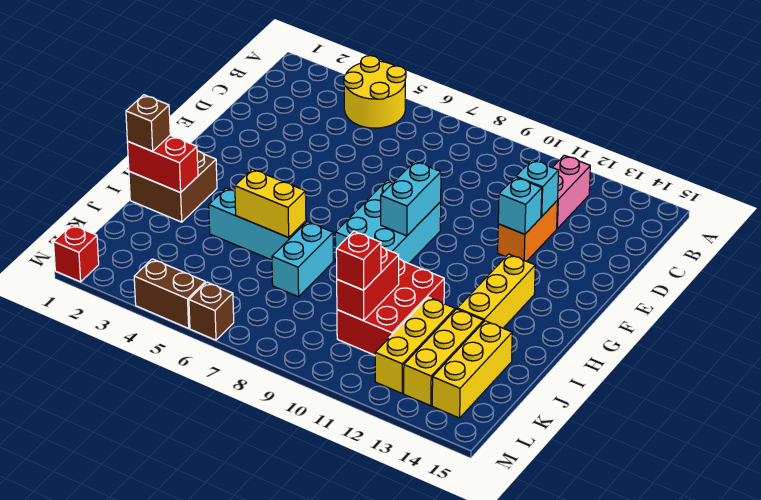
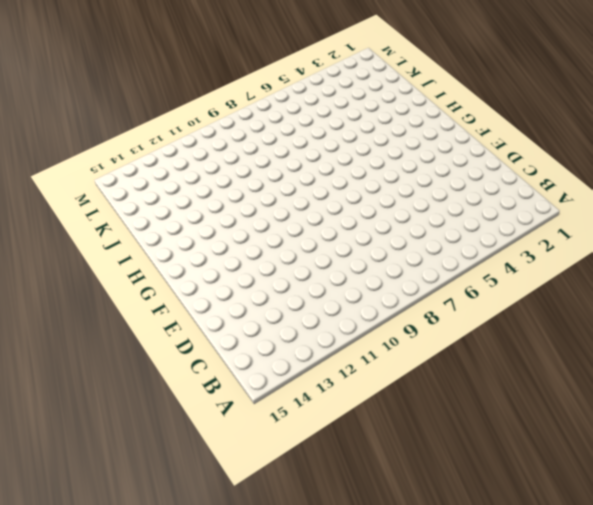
none -> yellow 2x2 round brick [344,56,406,128]
none -> pink 1x2 brick [552,155,590,228]
none -> orange 1x2 brick [498,201,558,261]

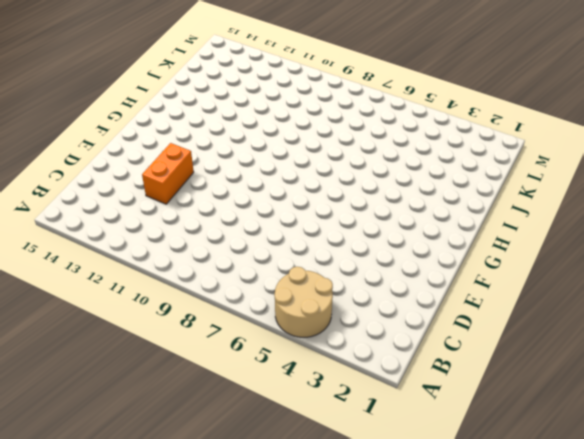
tan 2x2 round brick [274,267,333,337] -> yellow 2x2 round brick [344,56,406,128]
none -> pink 1x2 brick [552,155,590,228]
none -> cyan 2x3 brick [335,180,441,263]
none -> yellow 1x3 brick [457,254,535,328]

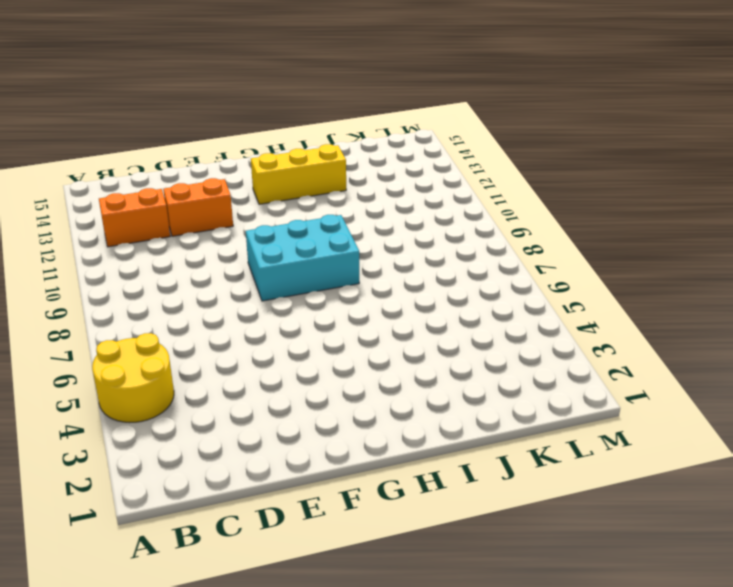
orange 1x2 brick [99,188,170,247] -> pink 1x2 brick [552,155,590,228]
none -> brown 2x2 brick [129,151,217,222]
none -> cyan 1x3 brick [209,188,306,260]
none -> cyan 1x2 brick [272,222,333,297]

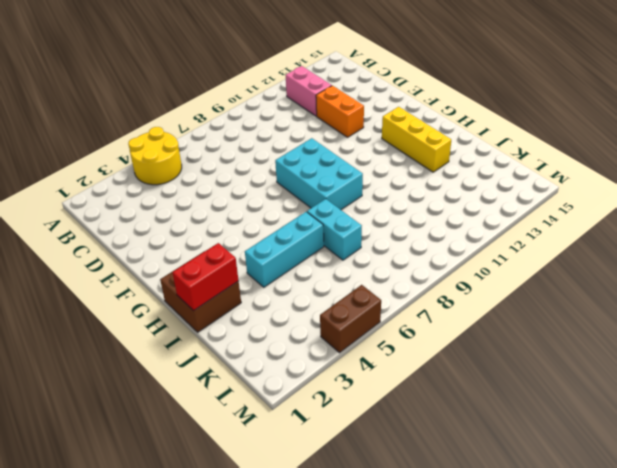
none -> red 2x3 brick [337,259,444,355]
none -> yellow 1x3 brick [375,297,455,393]
none -> yellow 1x3 brick [404,309,484,406]

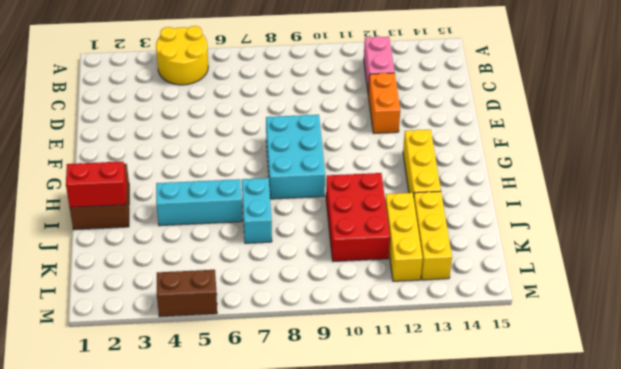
none -> yellow 1x3 brick [432,321,512,418]
none -> red 1x1 brick [54,225,99,282]
none -> brown 1x1 brick [189,282,234,340]

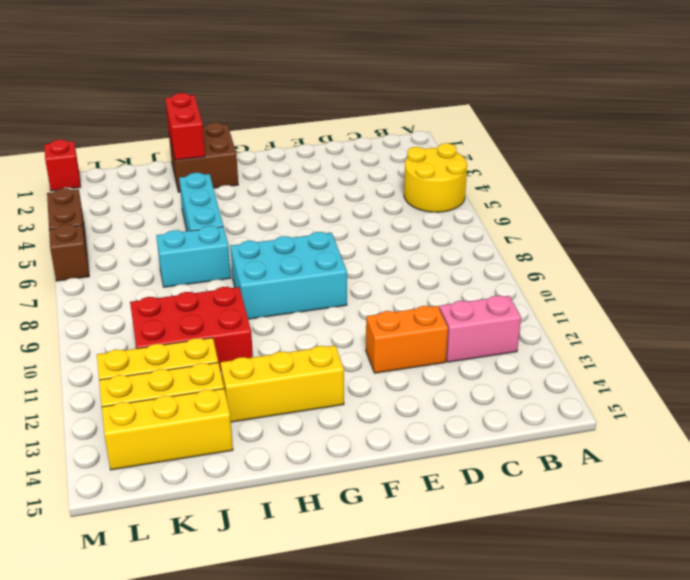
none -> cyan 1x1 brick [516,160,559,216]
none -> cyan 1x1 brick [498,177,542,234]
none -> cyan 1x2 brick [381,161,441,236]

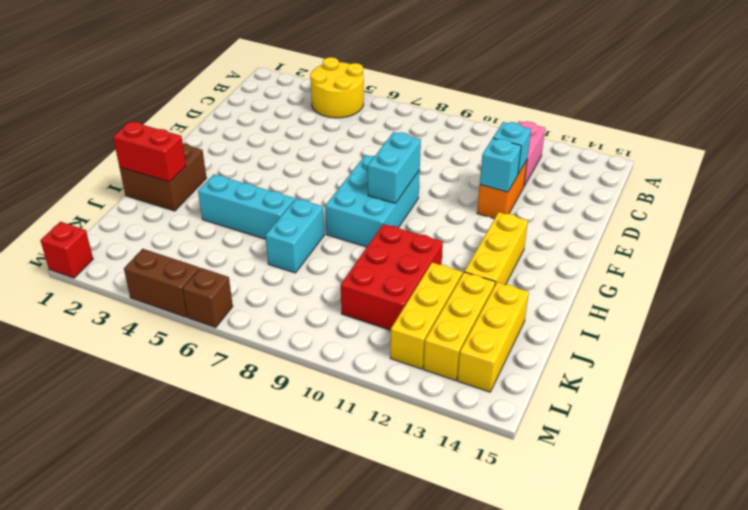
none -> yellow 1x2 brick [235,169,306,237]
none -> red 1x2 brick [337,247,399,321]
none -> brown 1x1 brick [126,95,170,151]

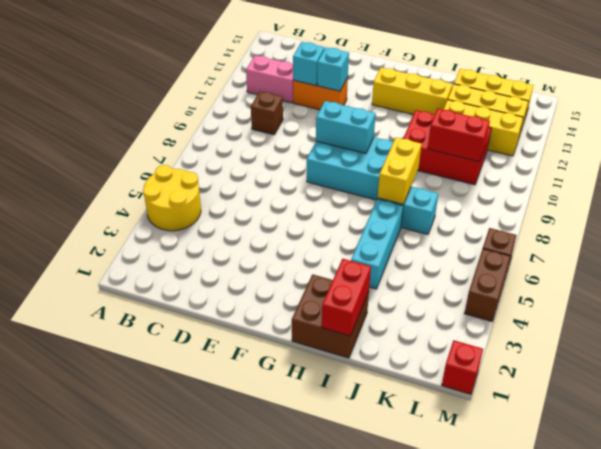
brown 1x1 brick [251,91,283,135] -> brown 1x1 brick moved to [126,95,170,151]
yellow 1x2 brick [378,137,421,204] -> yellow 1x2 brick moved to [235,169,306,237]
none -> red 1x1 brick [336,231,381,290]

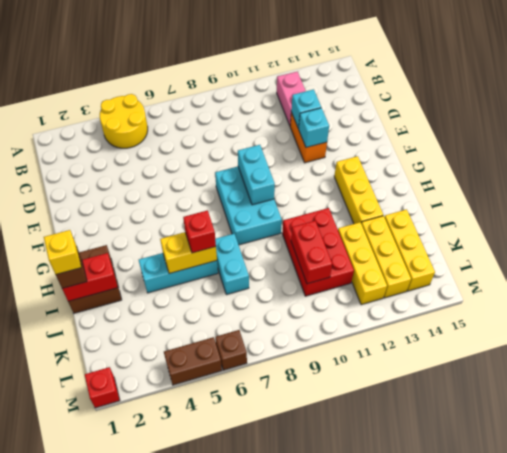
yellow 1x1 brick [44,230,81,275] -> none
red 1x1 brick [183,210,216,253] -> red 1x1 brick moved to [336,231,381,290]

